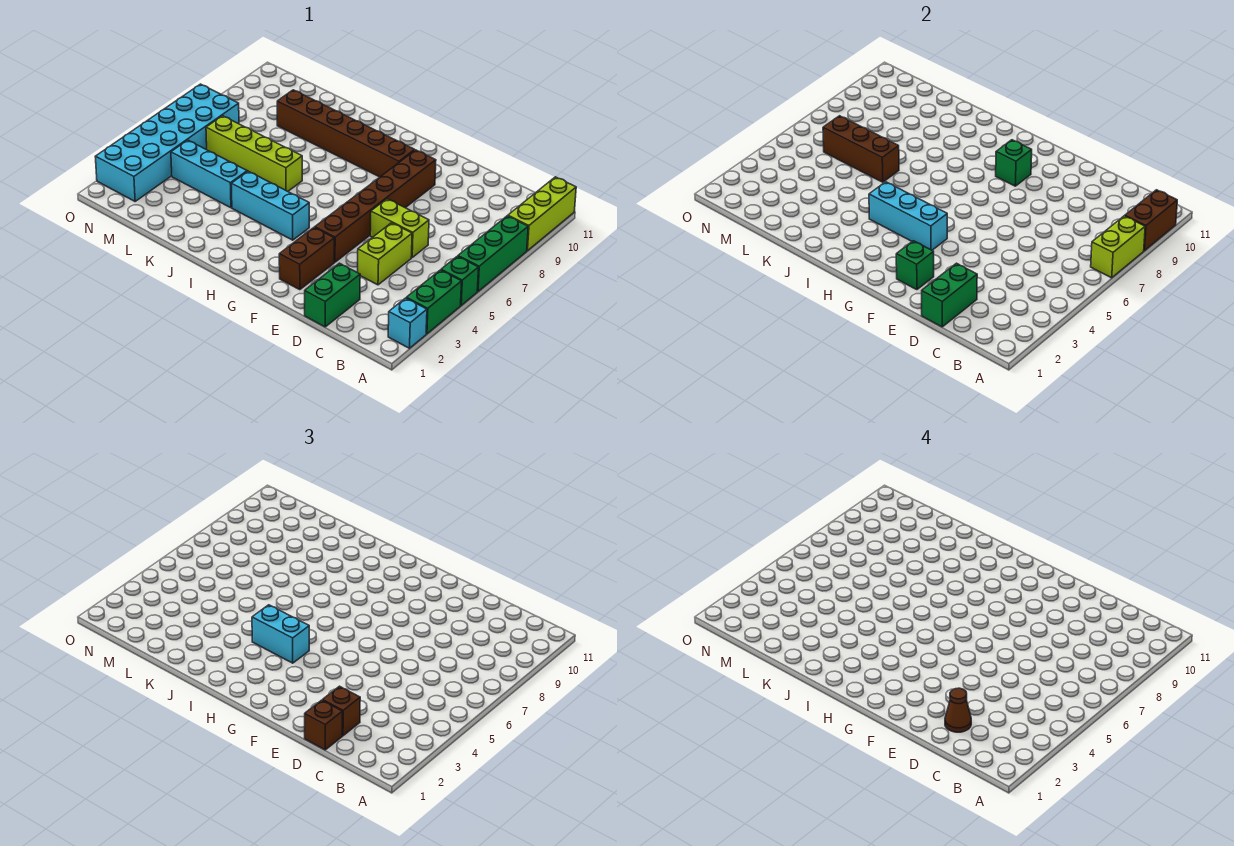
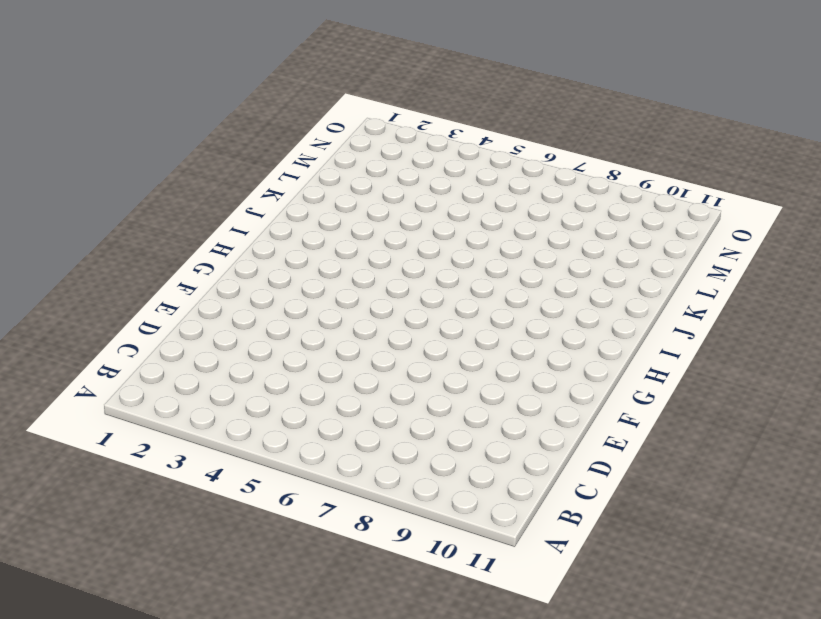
none -> cyan 1x1 brick [388,298,427,348]
none -> green 1x2 brick [406,270,462,334]
none -> green 1x1 brick [441,256,479,305]

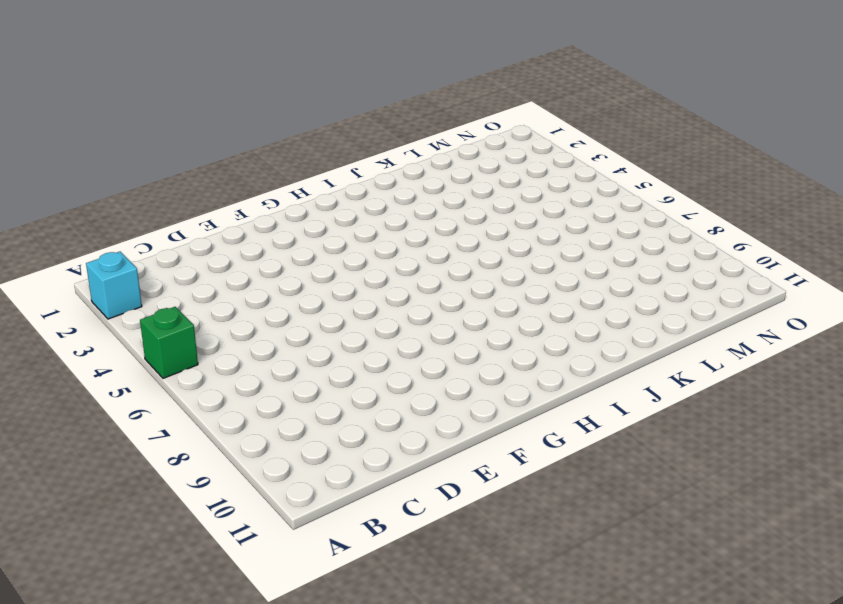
none -> green 1x2 brick [406,270,462,334]
none -> green 1x3 brick [458,216,528,291]
none -> lime 1x3 brick [508,177,576,251]

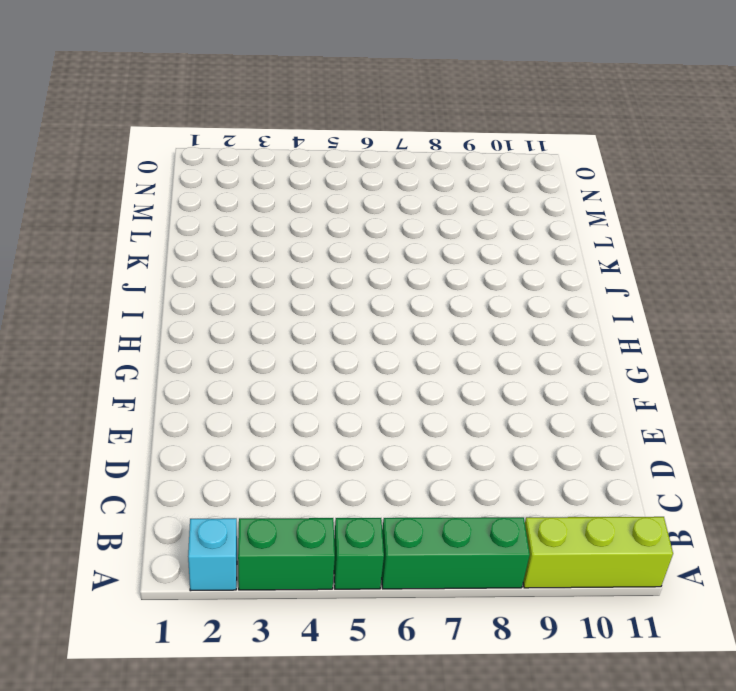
none -> green 1x2 brick [305,263,360,327]
none -> lime 1x2 brick [358,223,412,285]
none -> lime 1x2 brick [370,199,429,257]

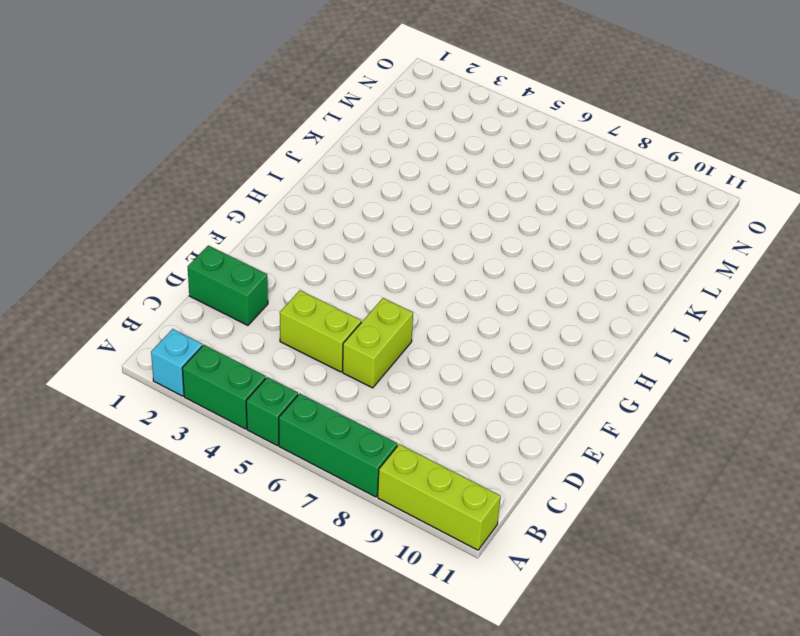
none -> brown 1x2 brick [279,227,334,290]
none -> brown 1x6 brick [315,150,436,262]
none -> brown 1x6 brick [277,90,415,177]

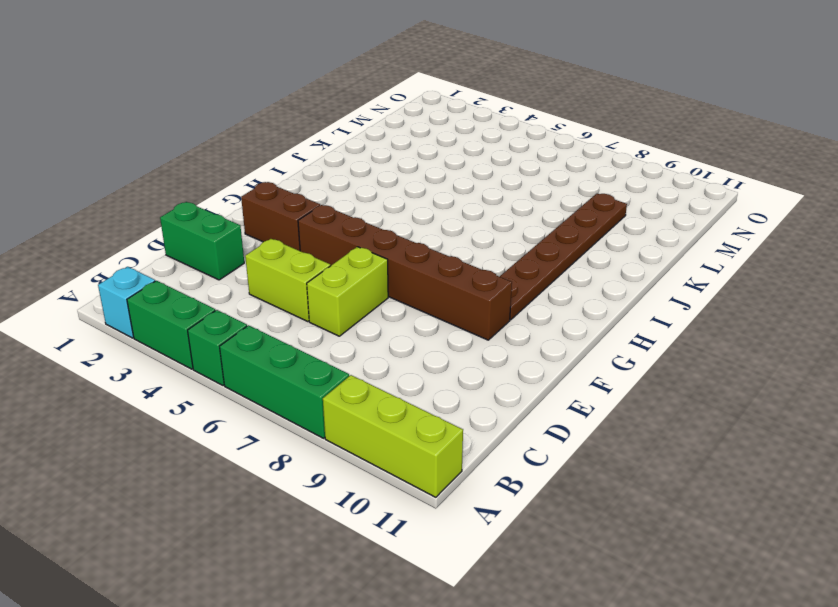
brown 1x6 plate [500,194,627,320] -> brown 1x6 brick [277,90,415,177]
none -> cyan 1x3 brick [231,171,309,240]
none -> lime 1x4 brick [206,116,302,191]
none -> cyan 1x3 brick [171,140,247,208]

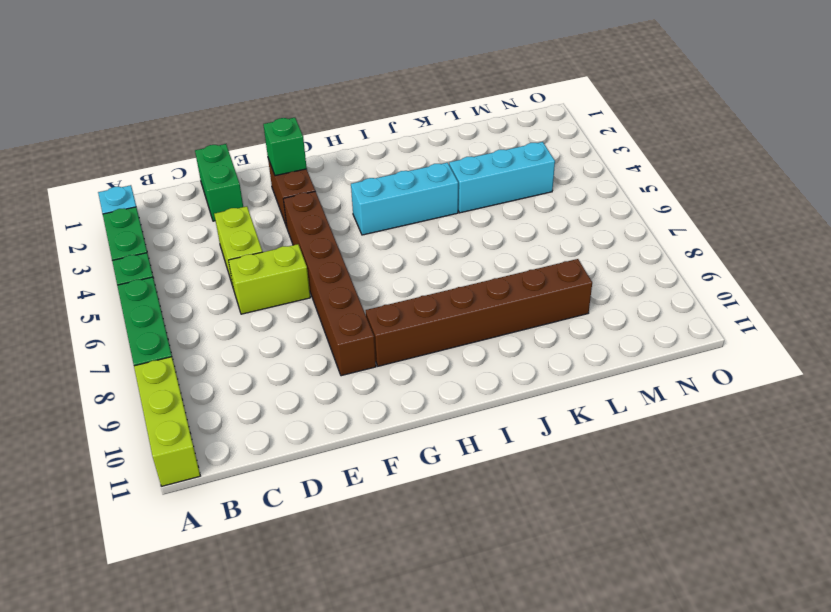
none -> lime 1x4 brick [206,116,302,191]
none -> cyan 2x6 brick [95,84,239,201]
none -> lime 1x2 brick [1091,216,1145,278]

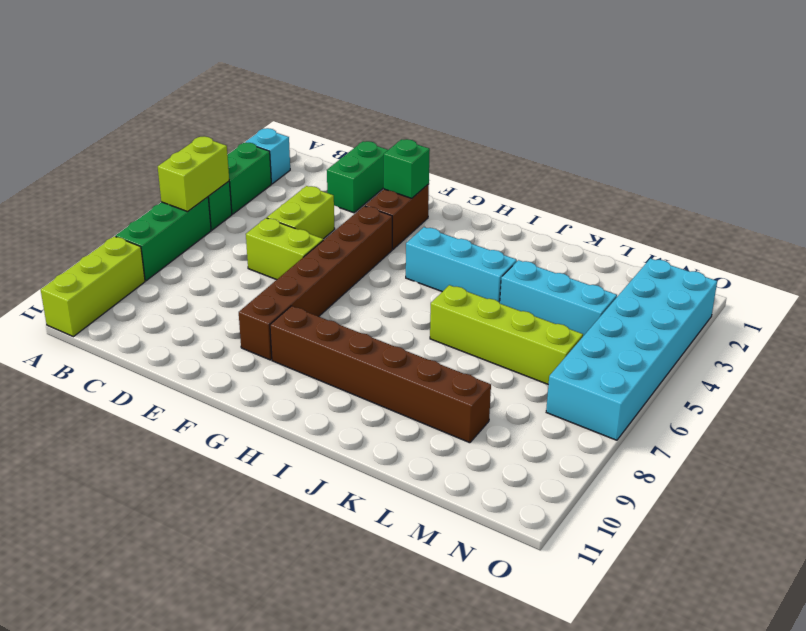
lime 1x2 brick [158,136,229,212] -> lime 1x2 brick moved to [1091,216,1145,278]
none -> brown 1x2 brick [1125,190,1177,251]
none -> green 1x2 brick [922,263,977,327]
none -> cyan 1x3 brick [869,182,947,250]

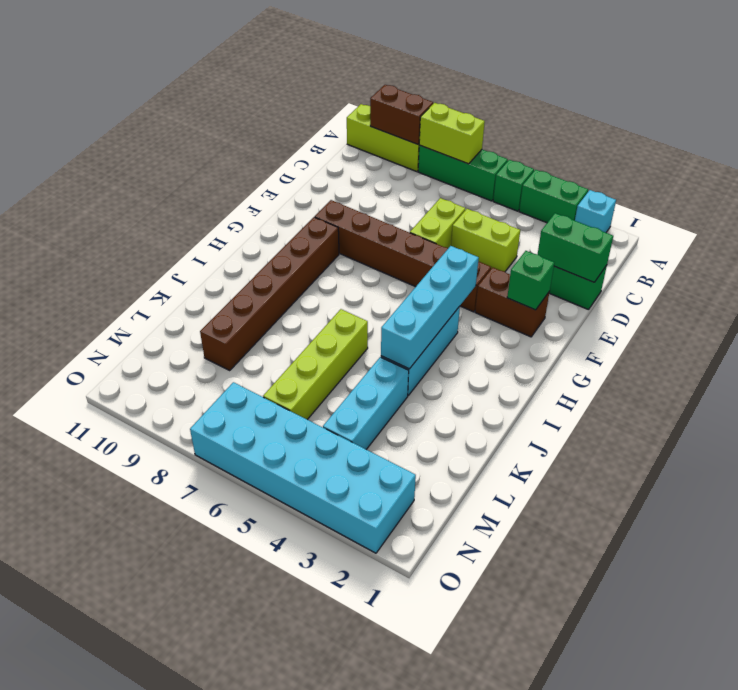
cyan 1x4 brick [381,246,479,369] -> cyan 1x3 brick [869,182,947,250]
none -> green 1x1 brick [996,140,1032,186]
none -> brown 1x3 brick [823,116,899,182]
none -> brown 1x1 brick [305,700,342,750]

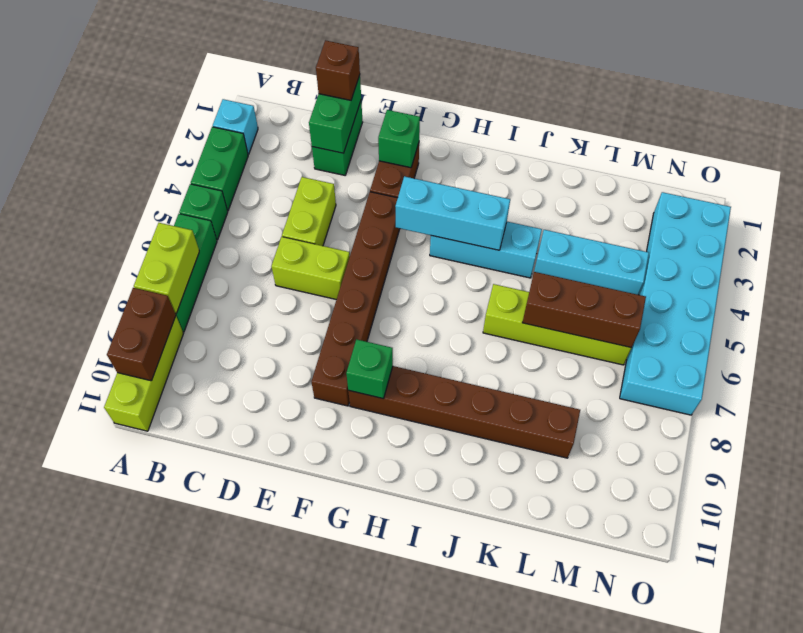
none -> brown 1x1 brick [323,686,360,736]
none -> cyan 1x2 brick [252,605,309,663]
none -> brown 1x1 cone [945,688,971,732]

